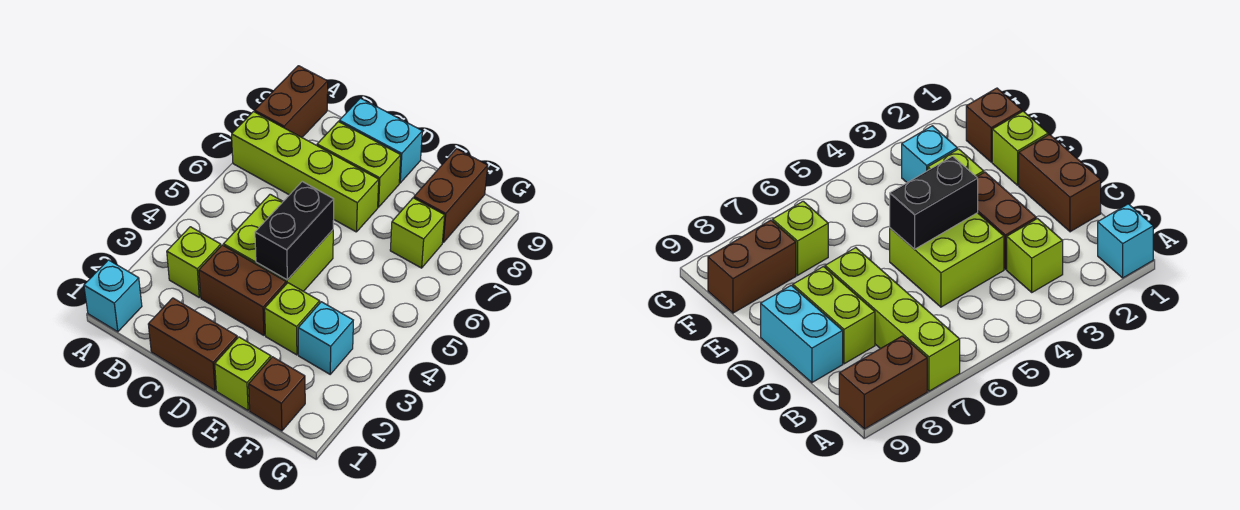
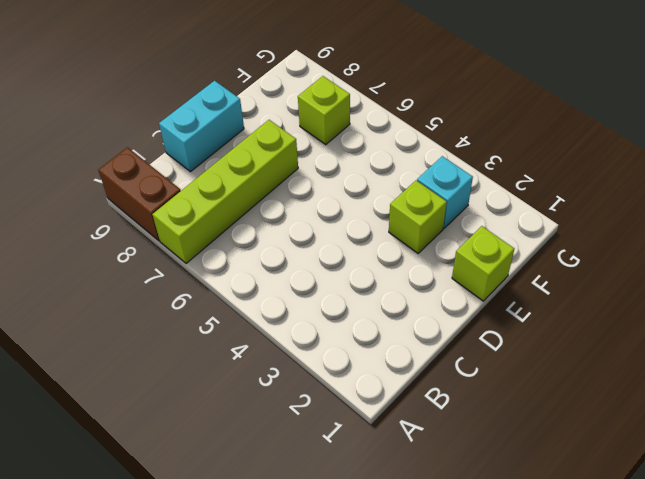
none -> cyan 1x1 brick [84,260,142,332]
none -> lime 1x1 brick [167,227,221,297]
none -> brown 1x2 brick [148,298,237,390]

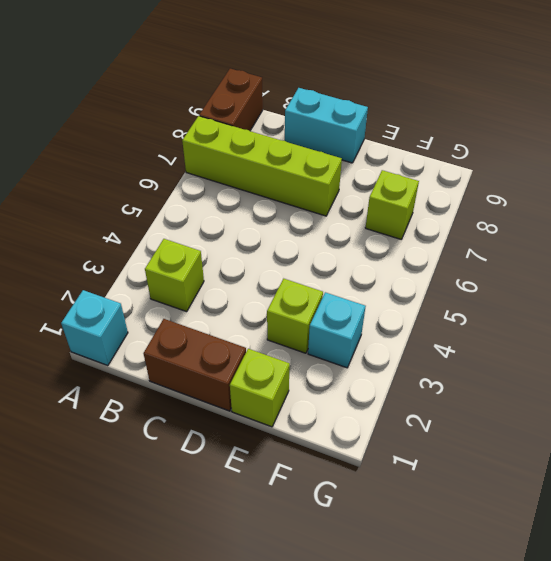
none -> brown 1x2 brick [199,245,286,335]
none -> lime 2x2 brick [224,194,333,291]
none -> lime 1x2 brick [317,122,401,207]

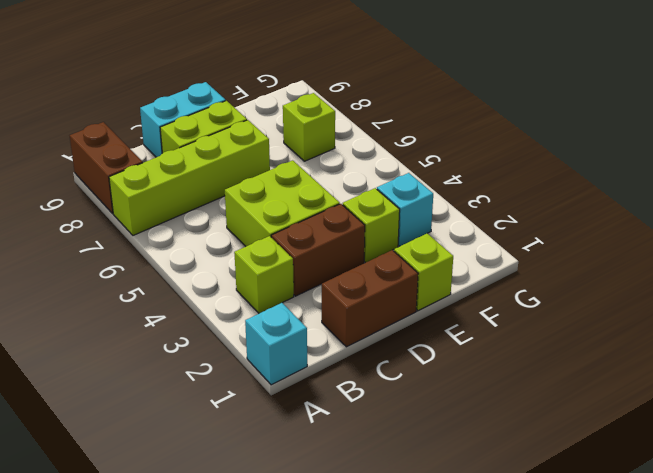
none -> brown 1x1 brick [249,357,305,431]
none -> brown 1x2 brick [414,149,488,242]
none -> black 1x2 brick [255,182,334,280]

